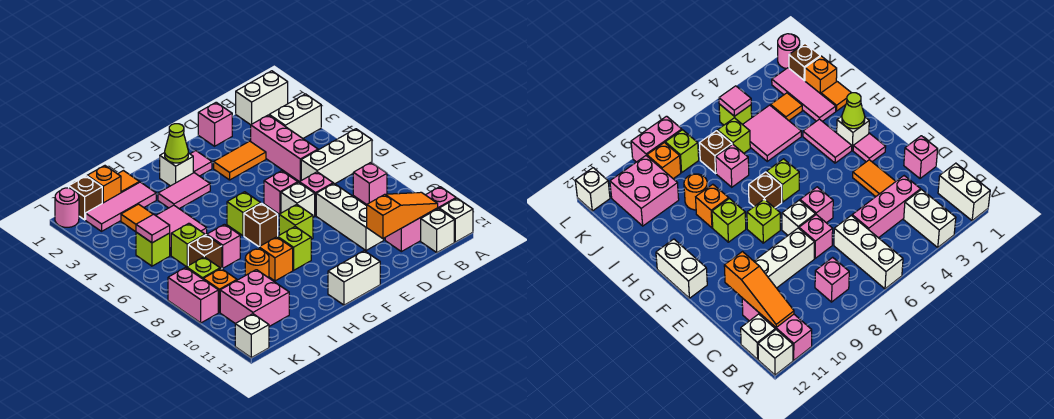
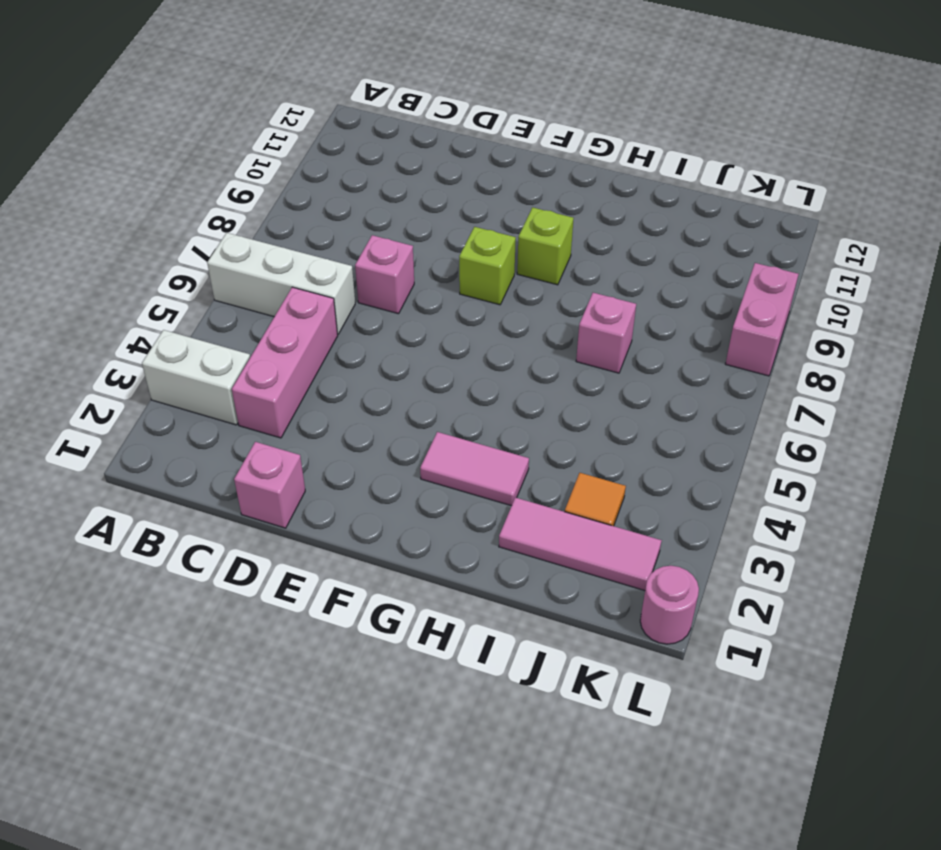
none -> white 1x2 brick [236,71,288,125]
none -> pink 1x3 brick [385,187,456,252]
none -> white 1x1 brick [439,198,473,242]
none -> pink 1x1 brick [353,163,387,205]

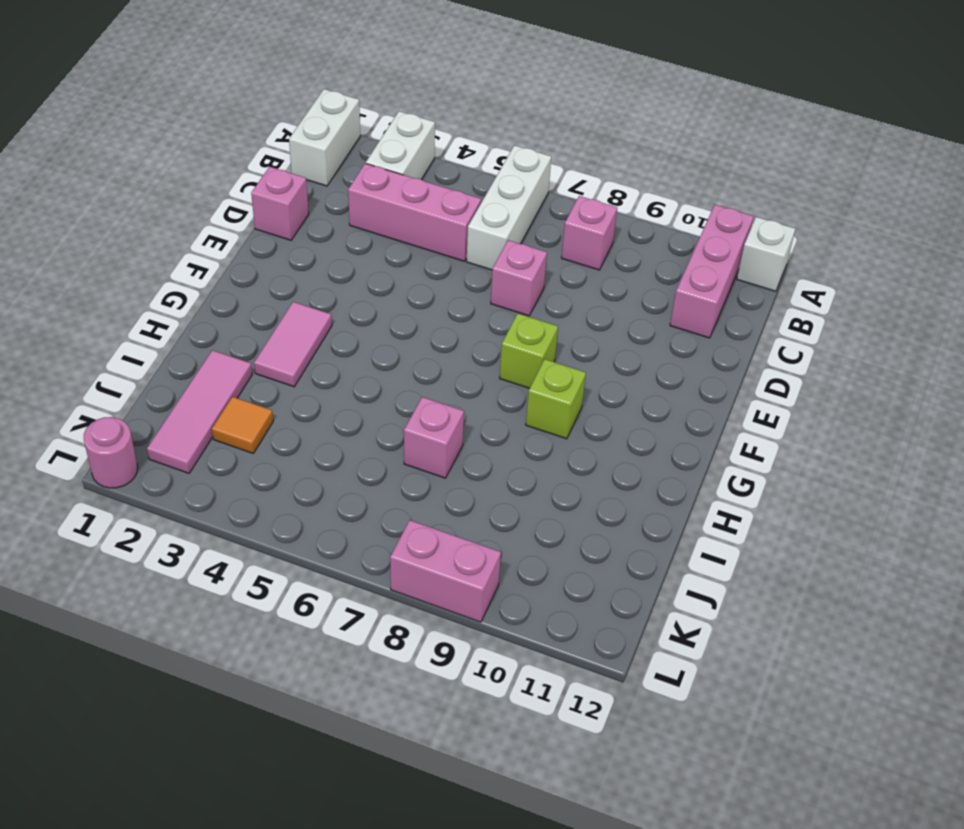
none -> white 1x1 brick [421,209,454,252]
none -> orange 1x2 tile [214,141,266,180]
none -> white 1x3 brick [316,183,384,250]
none -> pink 1x1 brick [264,171,298,214]

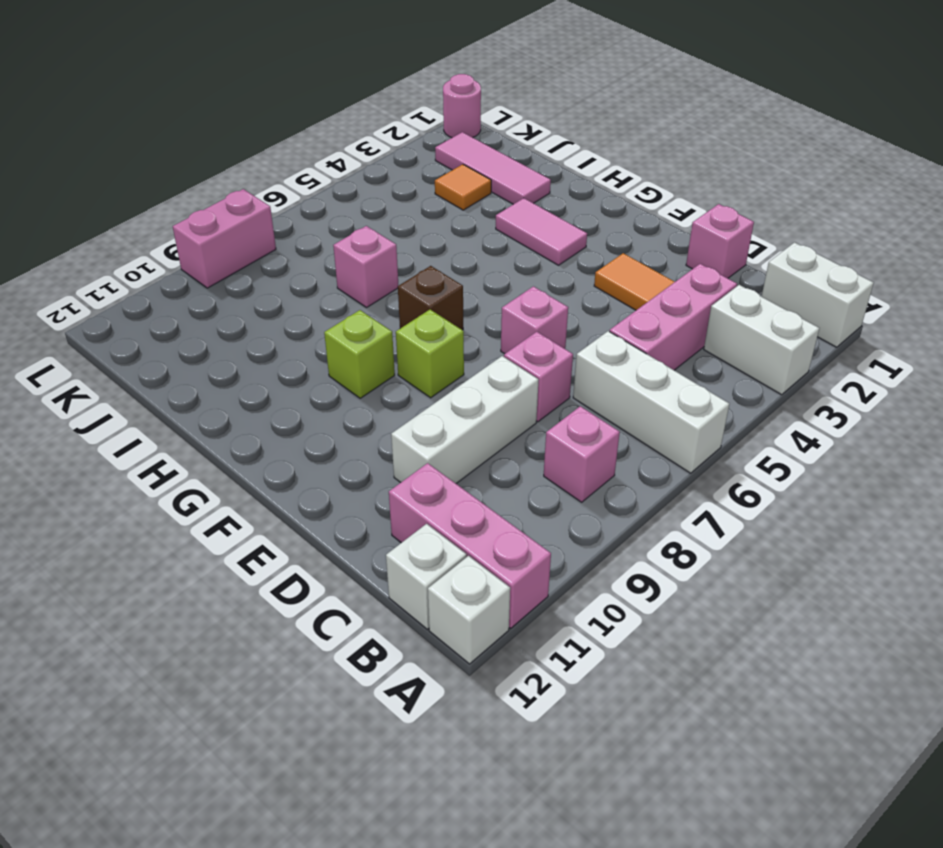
none -> white 1x1 brick [281,182,315,217]
none -> pink 1x1 tile [191,151,212,176]
none -> white 1x2 brick [328,251,380,305]
none -> white 1x1 brick [160,153,193,186]

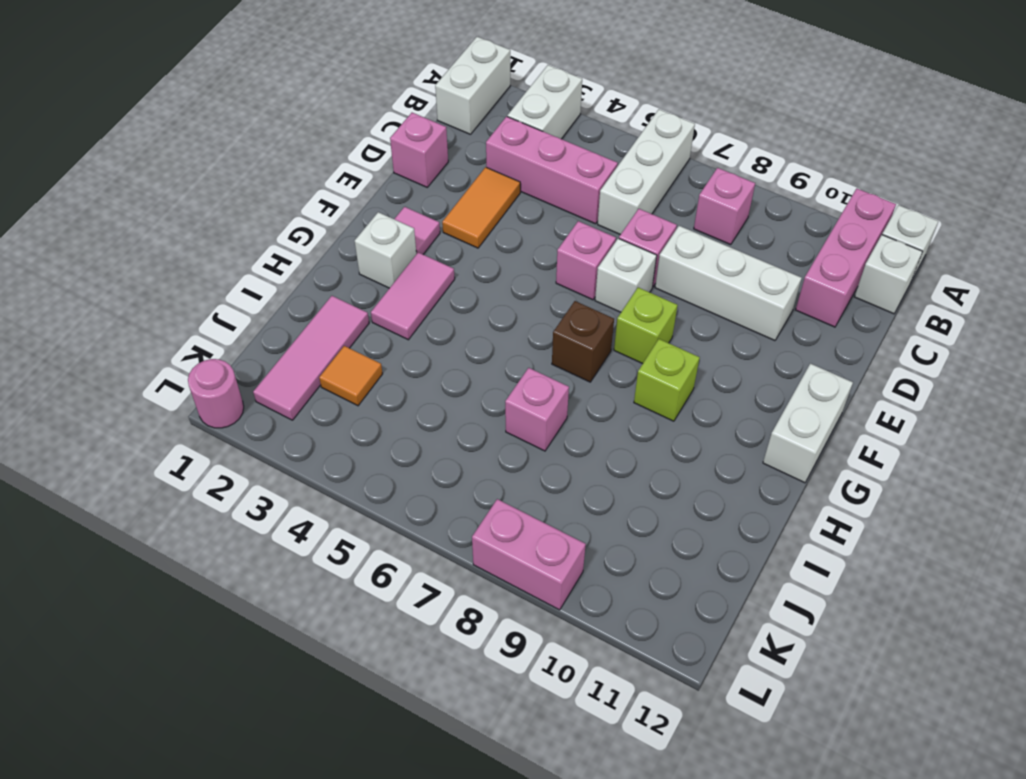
none -> lime 1x1 brick [227,192,261,236]
none -> orange 1x1 brick [259,237,293,281]
none -> orange 1x1 tile [118,171,139,193]
none -> pink 2x2 tile [156,205,207,256]

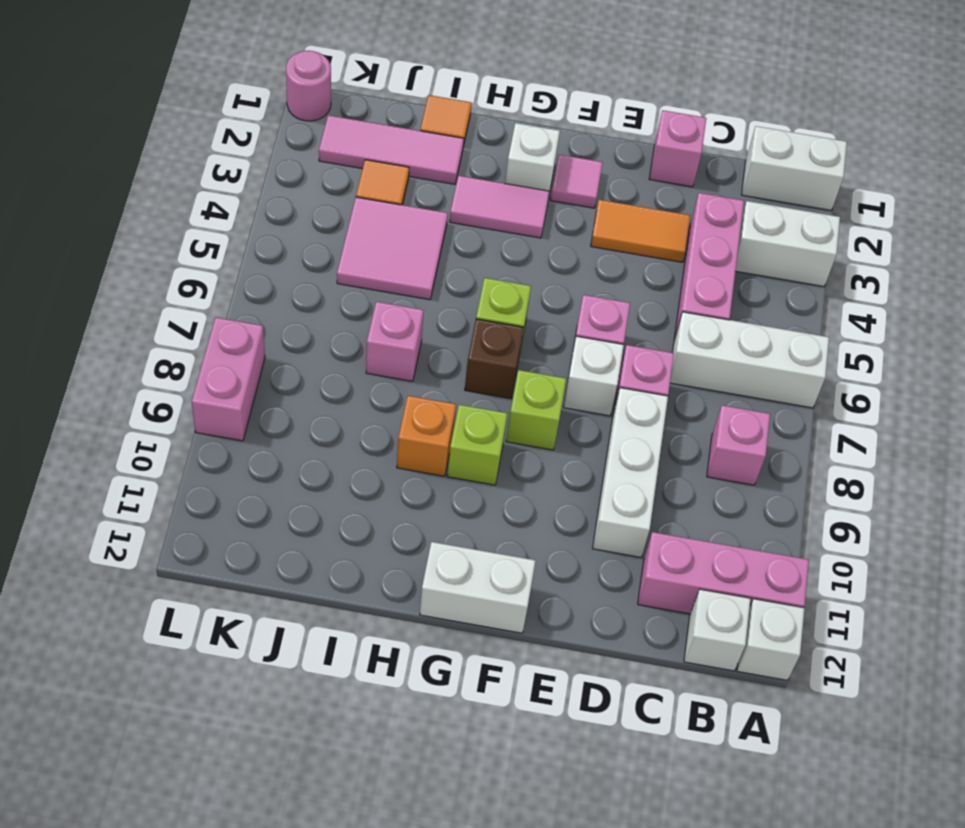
none -> orange 1x1 round brick [245,249,269,278]
none -> orange 1x1 brick [87,166,121,203]
none -> lime 1x1 brick [171,223,205,267]
none -> brown 1x1 brick [188,235,222,269]

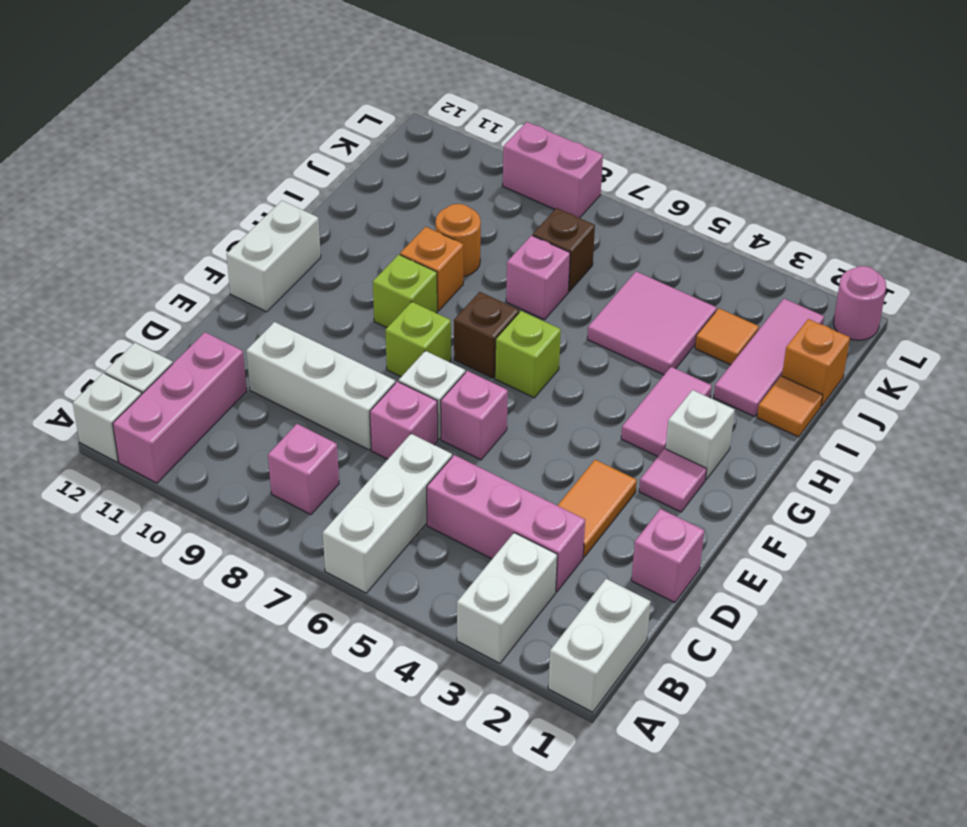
none -> lime 1x1 brick [171,223,205,267]
none -> pink 2x2 brick [220,270,289,326]
none -> brown 1x1 brick [69,176,102,220]
none -> lime 1x1 brick [136,232,170,266]

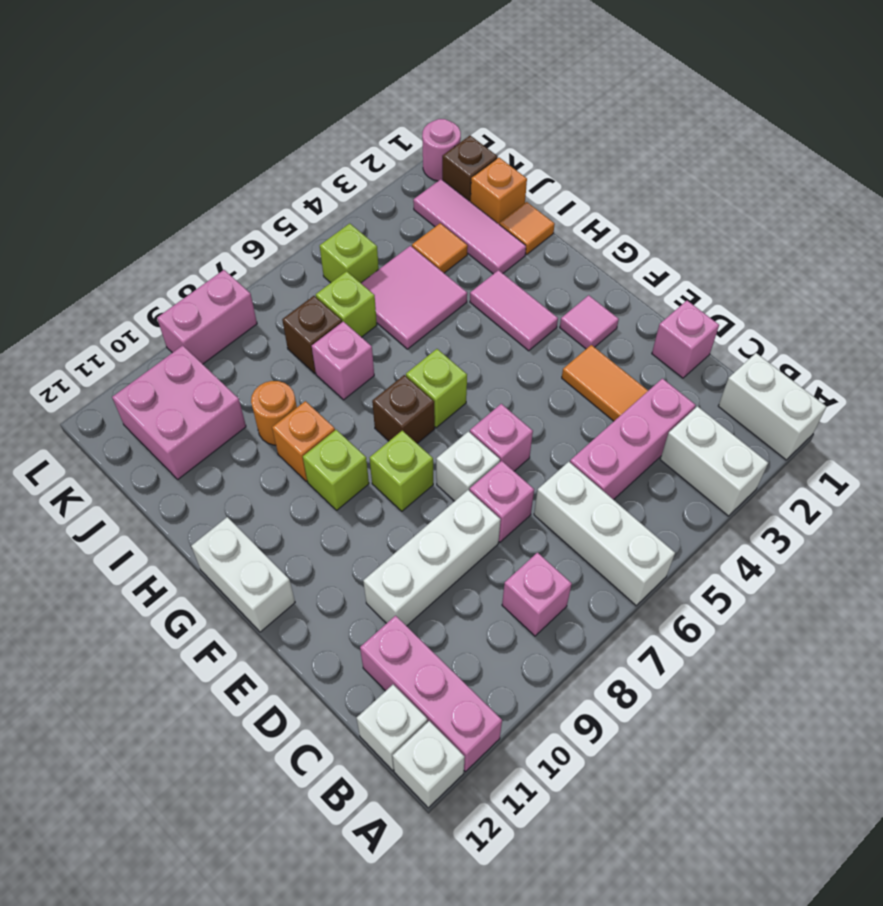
none -> white 1x1 brick [160,153,193,186]
none -> lime 1x1 brick [187,257,220,279]
none -> orange 1x1 brick [203,269,237,312]
none -> white 1x1 brick [235,314,269,358]

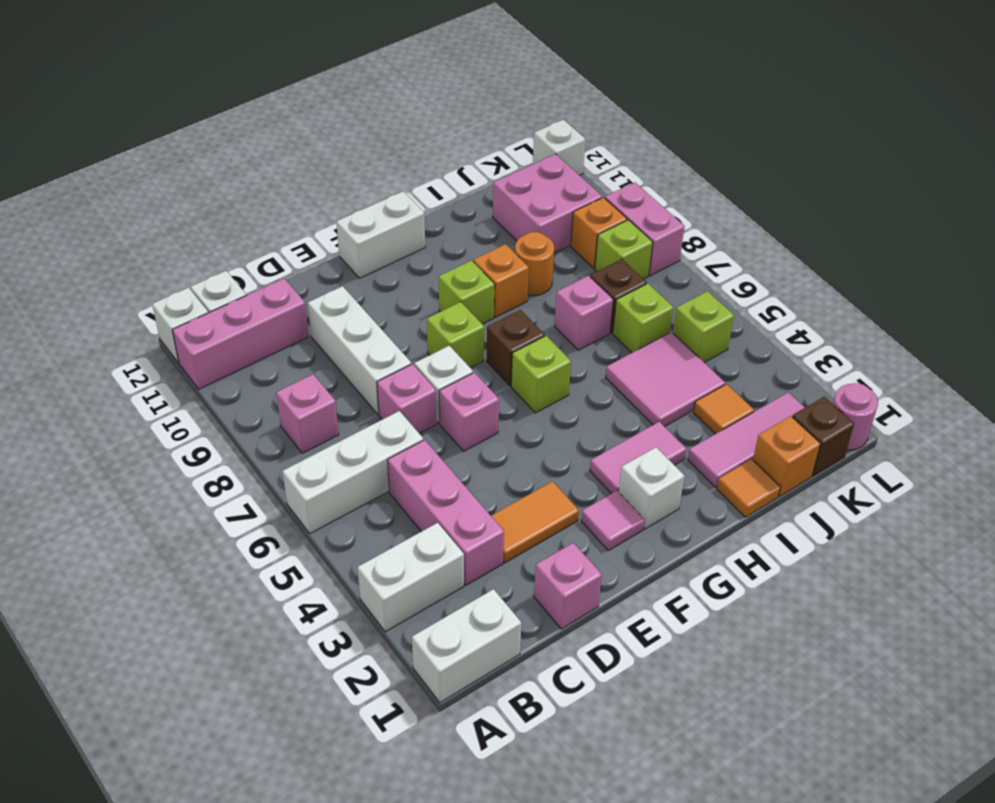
none -> orange 1x3 slope [367,192,438,239]
none -> lime 1x1 cone [165,124,188,163]
none -> pink 1x1 tile [136,214,170,243]

